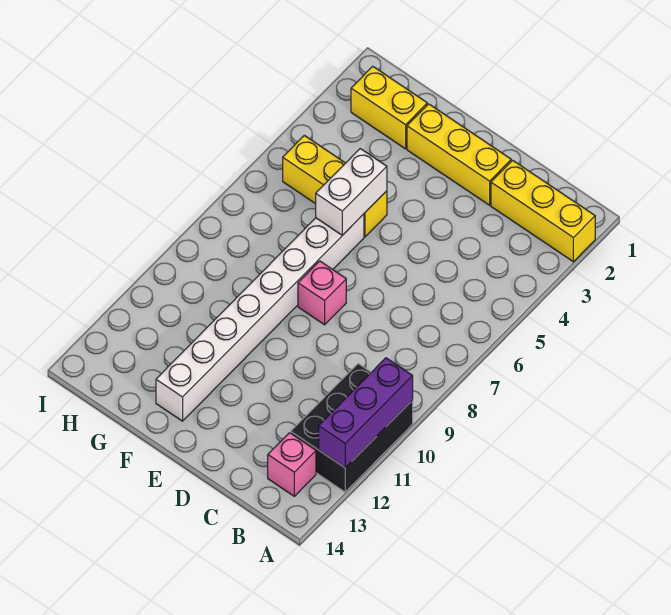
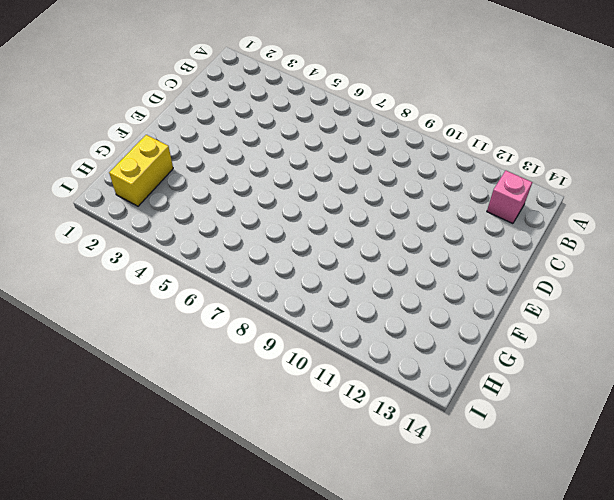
none -> yellow 1x3 brick [491,160,595,262]
none -> black 2x3 brick [291,364,413,492]

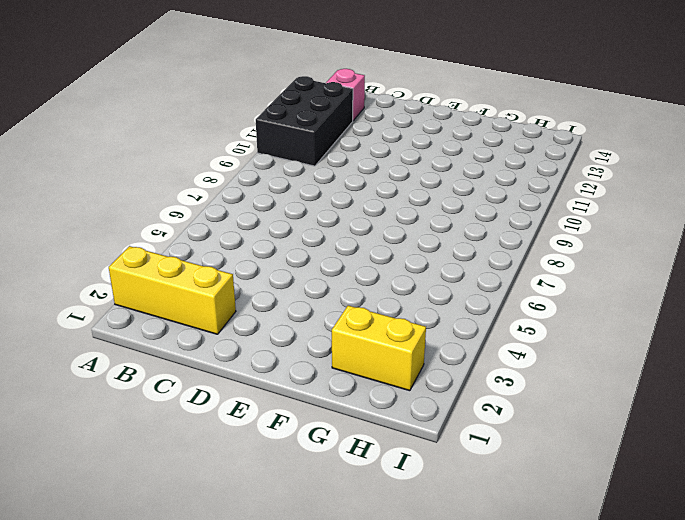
none -> yellow 1x3 brick [407,104,511,205]
none -> pink 1x1 brick [298,261,346,325]

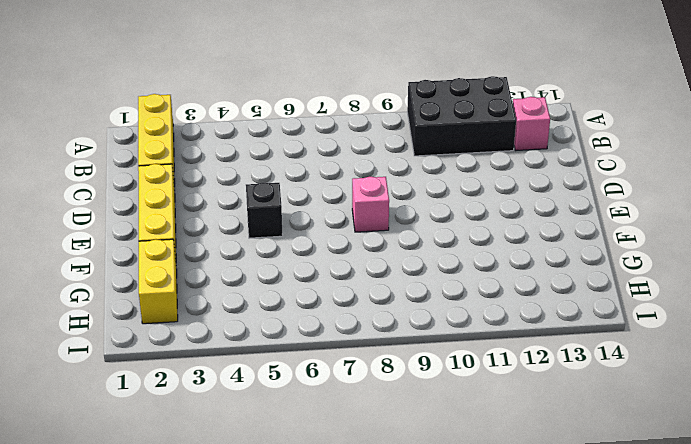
black 1x1 brick [246,182,283,238] -> none
none -> yellow 1x3 brick [283,135,387,237]
none -> white 1x8 brick [156,214,364,421]

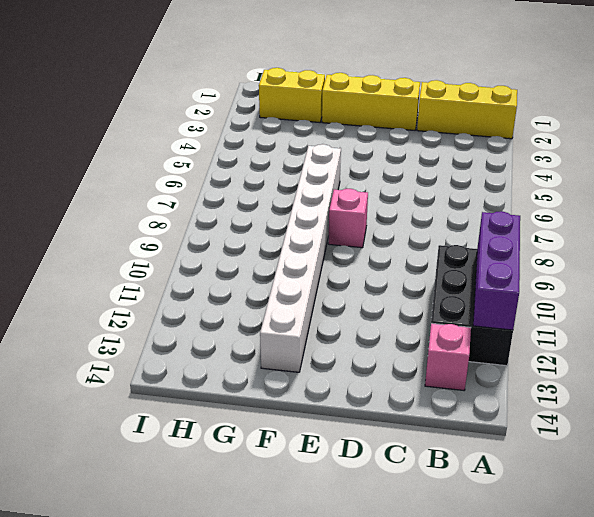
none -> yellow 1x3 brick [283,135,387,237]
none -> white 1x2 brick [316,149,387,235]

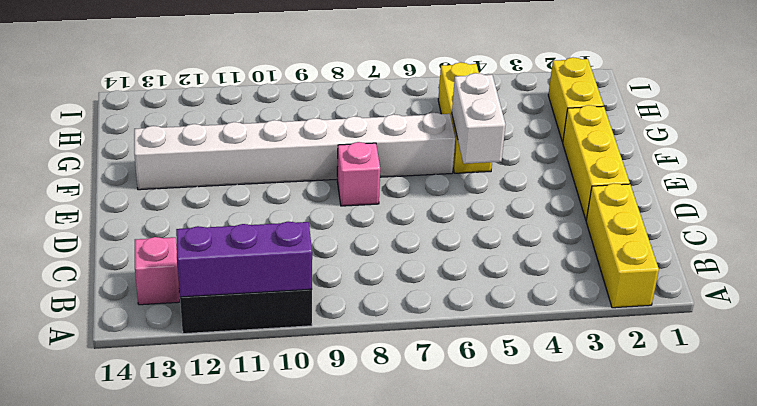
white 1x2 brick [452,73,505,164] -> white 1x2 brick turned to [316,149,387,235]

